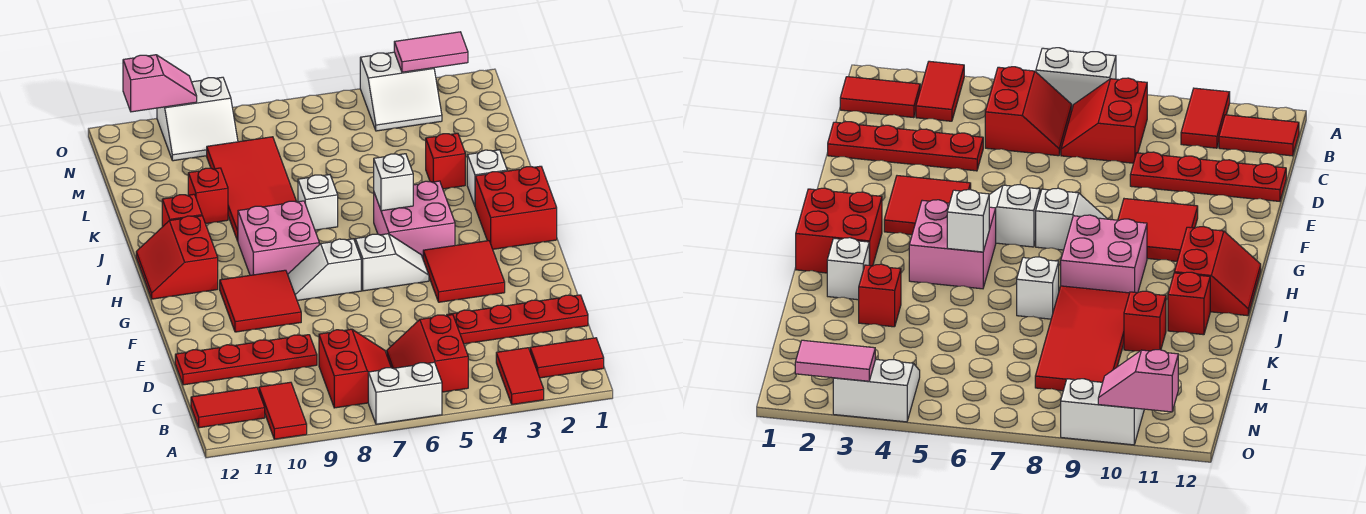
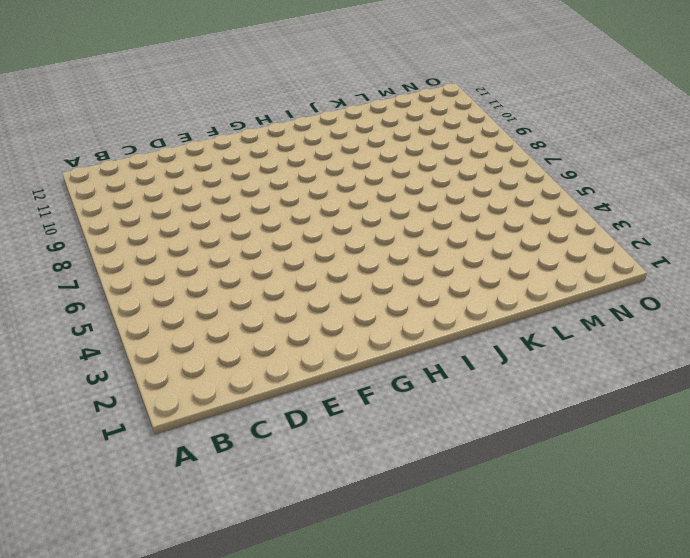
none -> red 1x2 tile [496,348,544,404]
none -> white 1x2 brick [368,362,442,424]
none -> red 1x2 tile [259,382,307,439]

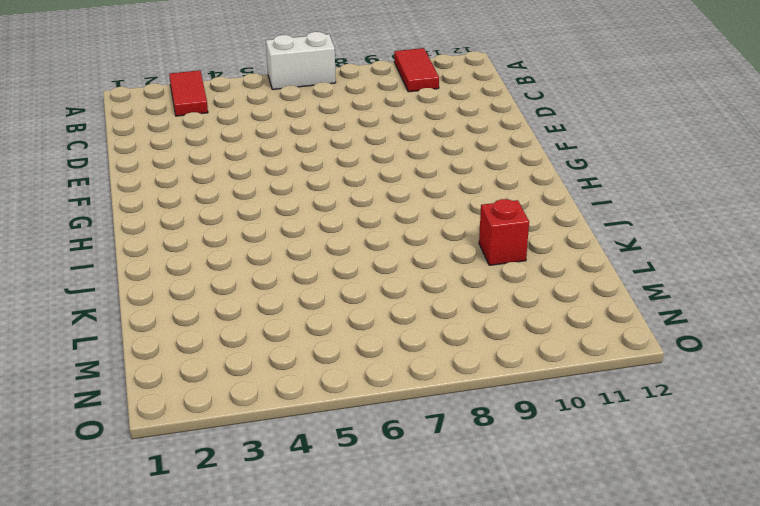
none -> red 1x2 tile [530,338,604,378]
none -> red 2x2 slope [387,315,468,392]
none -> red 2x2 slope [319,329,391,408]

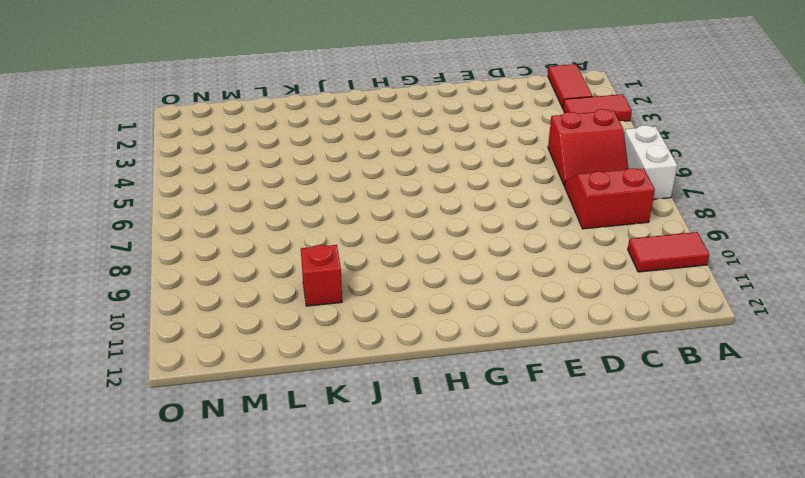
none -> red 1x2 tile [191,387,265,428]
none -> red 1x4 plate [447,295,588,344]
none -> red 1x4 plate [175,335,317,385]

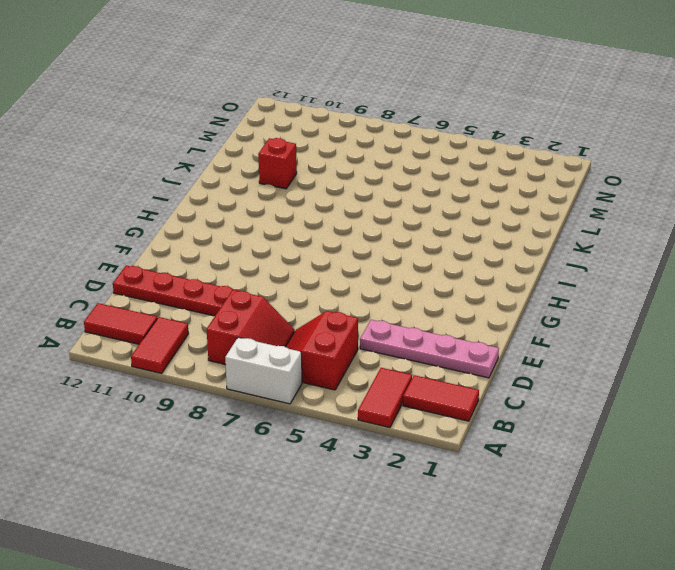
pink 1x4 plate [360,320,499,378] -> red 1x4 plate [447,295,588,344]
none -> red 2x2 tile [423,241,505,302]
none -> red 2x2 tile [220,270,301,332]
none -> white 1x2 slope [355,234,429,291]

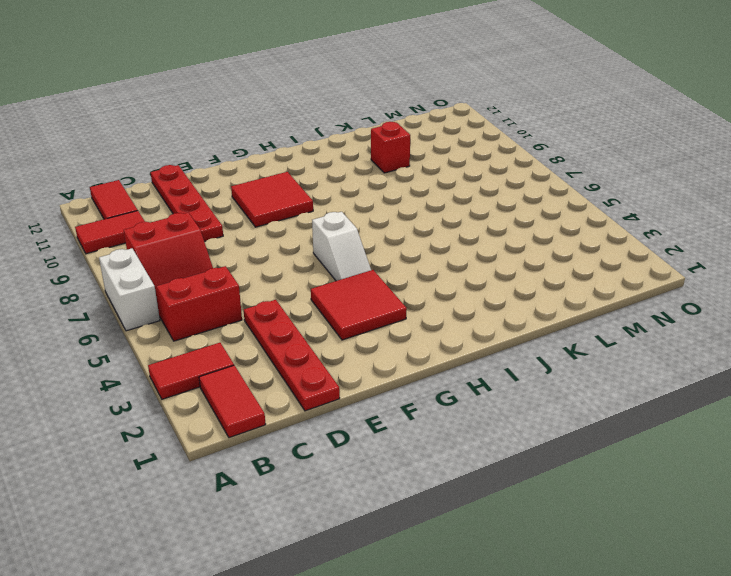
none -> white 1x2 slope [288,239,361,300]
none -> red 2x2 brick [475,166,557,249]
none -> pink 2x2 brick [374,181,455,258]

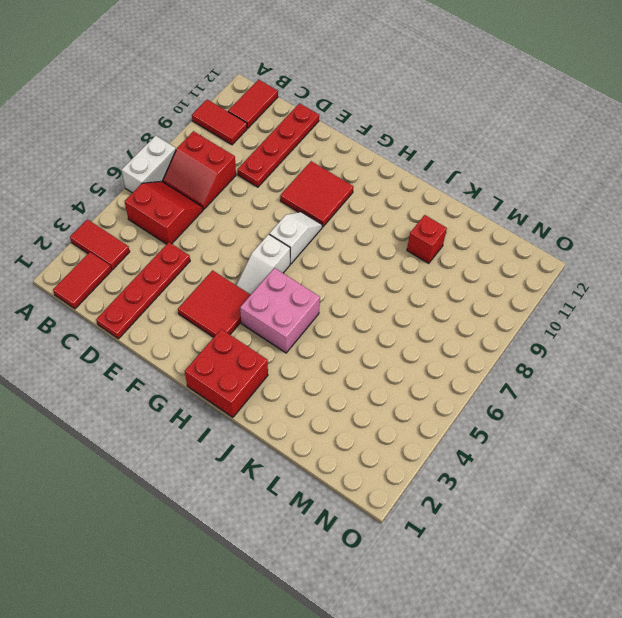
none -> pink 2x2 brick [238,201,319,275]
none -> red 2x2 slope [136,216,218,299]
none -> white 1x1 brick [467,150,507,206]

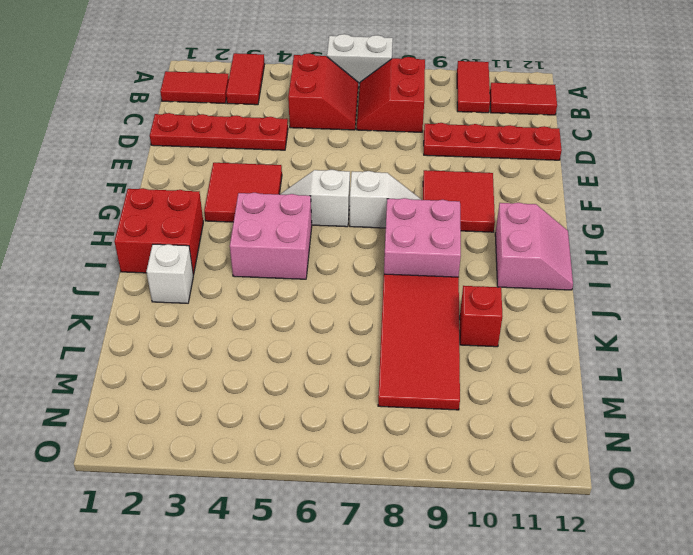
pink 2x2 slope [495,203,573,290] -> red 2x2 slope [136,216,218,299]
none -> white 1x1 brick [298,175,338,230]
none -> red 1x1 brick [162,194,202,227]
none -> red 1x1 brick [426,133,465,189]

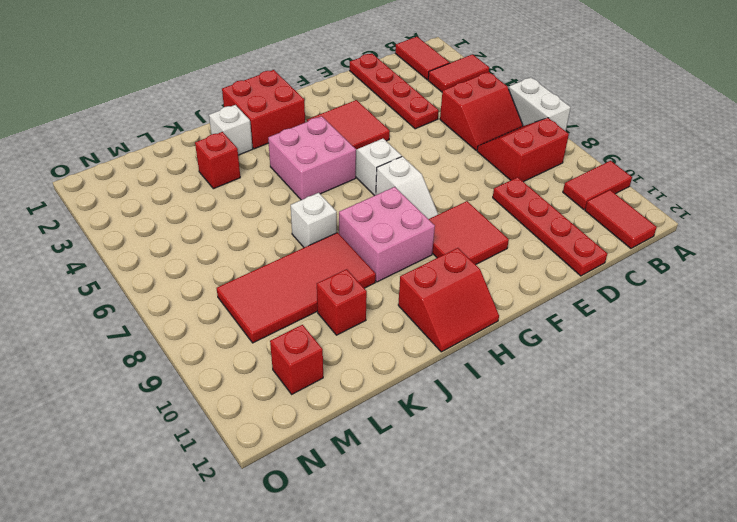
red 1x1 brick [270,325,323,394] -> red 1x1 brick moved to [162,194,202,227]
none -> white 2x2 slope [360,52,442,131]
none -> white 2x2 slope [157,77,238,161]
none -> white 1x1 brick [374,154,413,211]

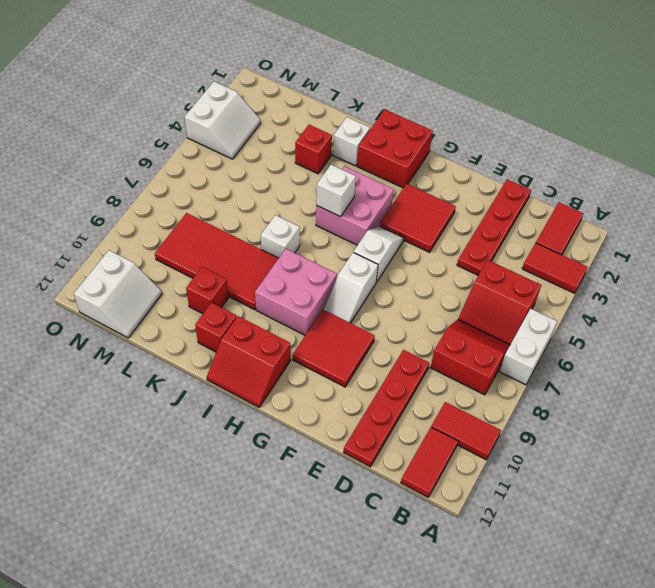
white 2x2 slope [74,250,162,338] -> white 2x2 slope moved to [157,77,238,161]
none -> pink 1x2 tile [394,32,468,72]
none -> pink 1x2 slope [123,55,197,112]

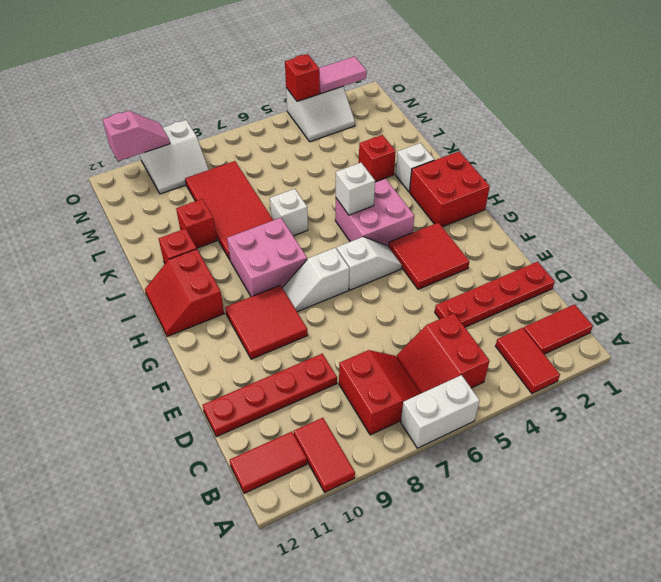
red 1x1 brick [285,54,320,101] -> none

